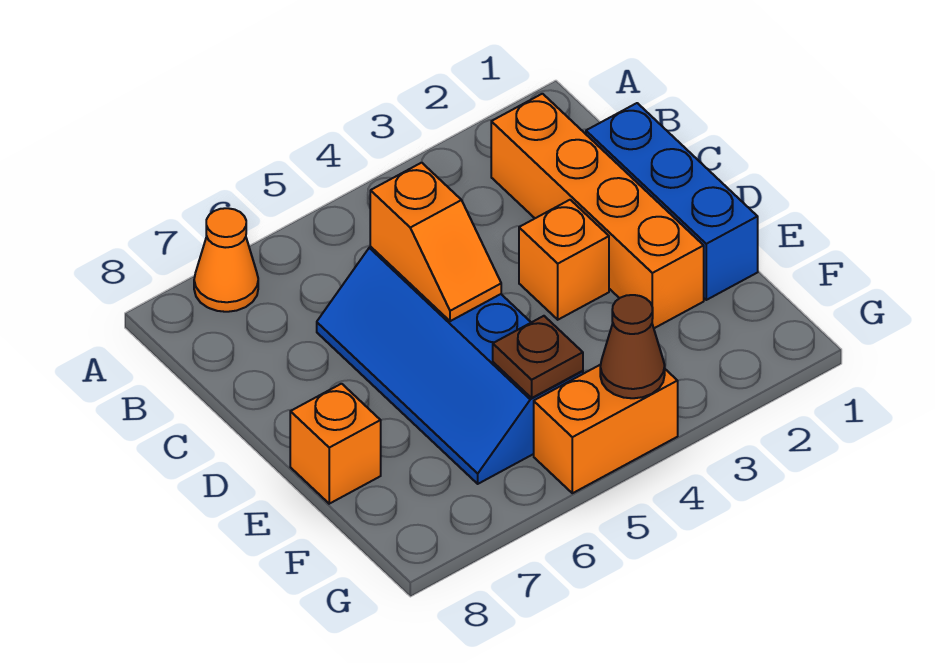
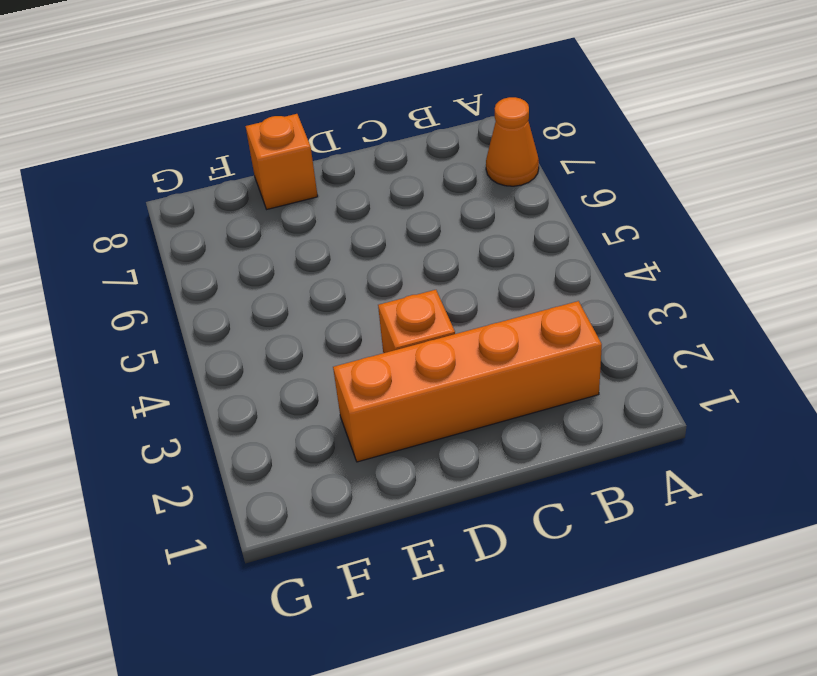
none -> blue 1x3 brick [586,103,758,300]
none -> blue 2x4 slope [317,247,583,484]

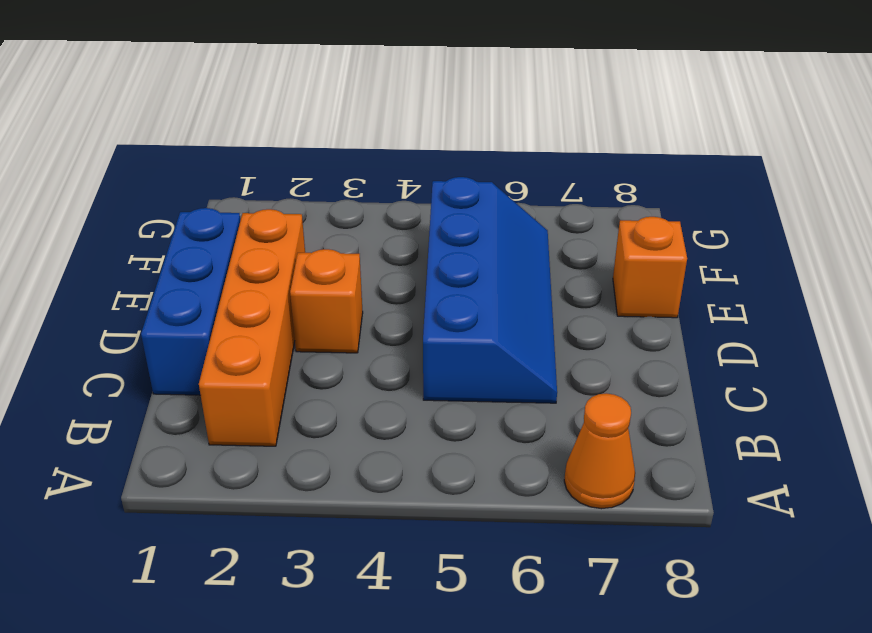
none -> orange 1x2 brick [534,365,678,493]
none -> orange 1x2 slope [370,163,501,321]

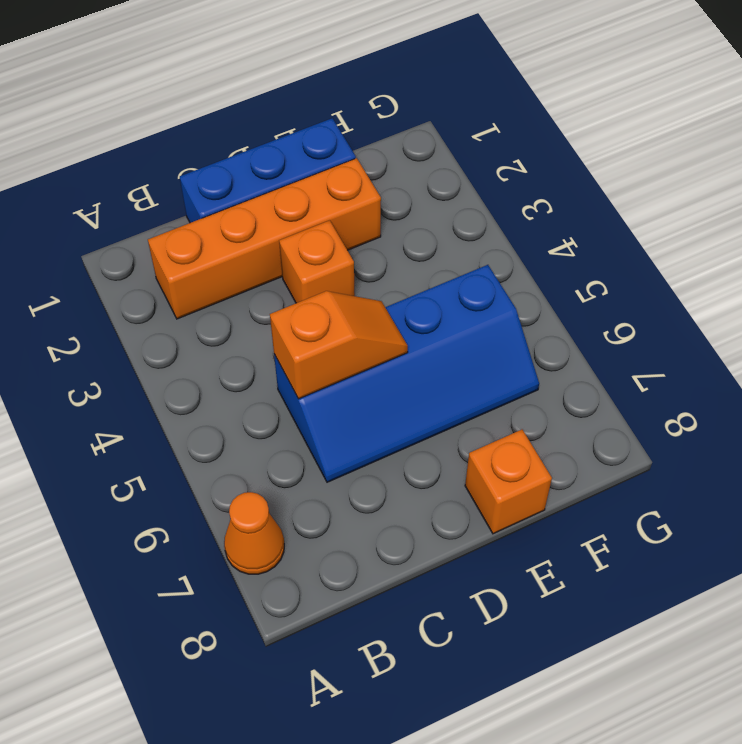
none -> orange 1x2 brick [534,365,678,493]
none -> brown 1x1 plate [493,316,583,398]

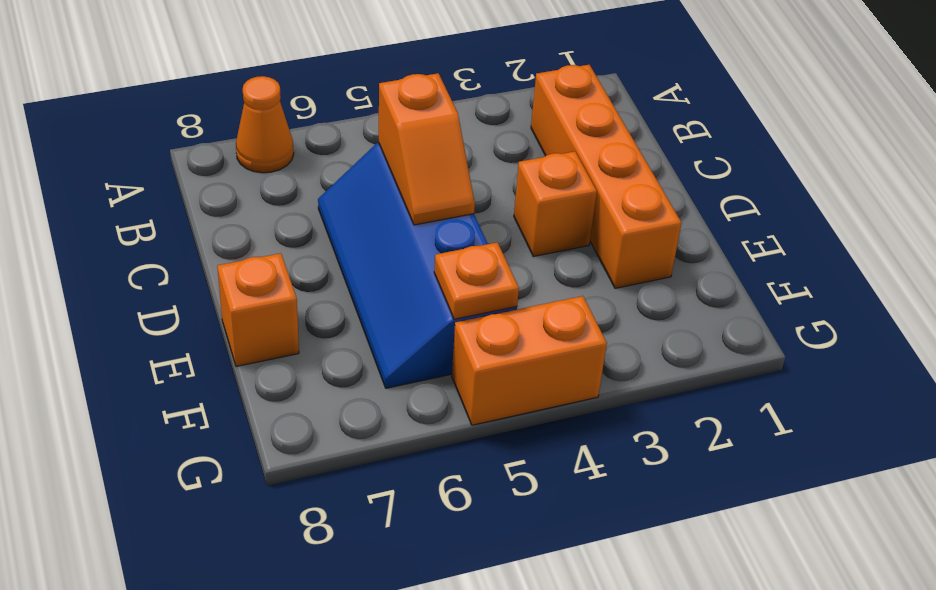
orange 1x1 plate [434,242,519,319] -> brown 1x1 plate [493,316,583,398]
none -> blue 1x3 brick [586,103,758,300]
none -> brown 1x1 cone [600,295,665,398]

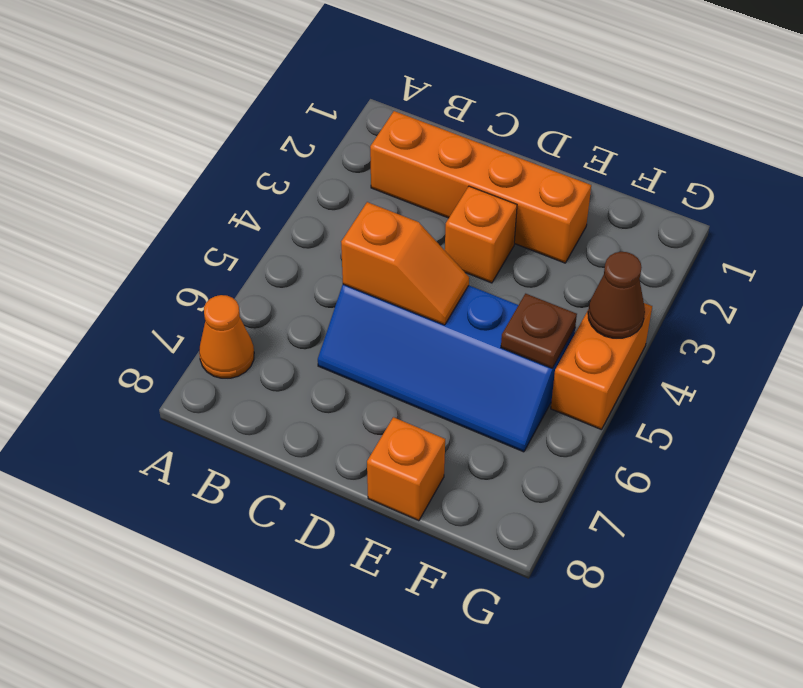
none -> blue 1x3 brick [586,103,758,300]

